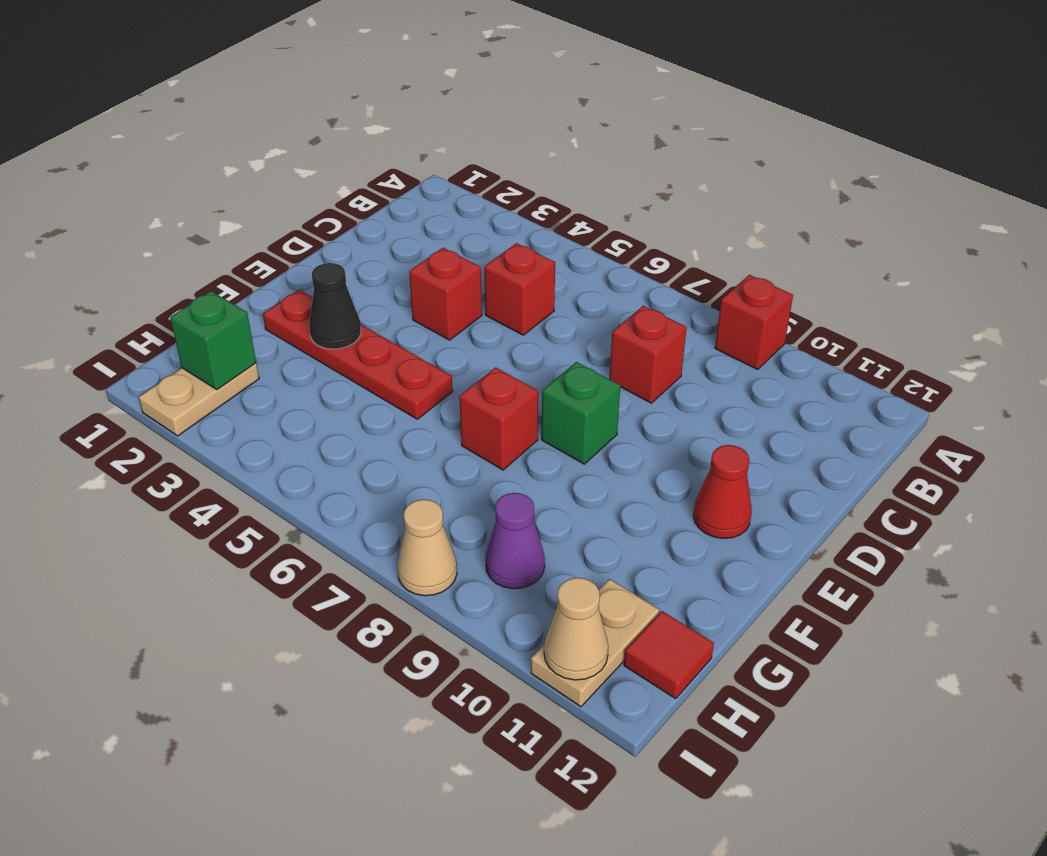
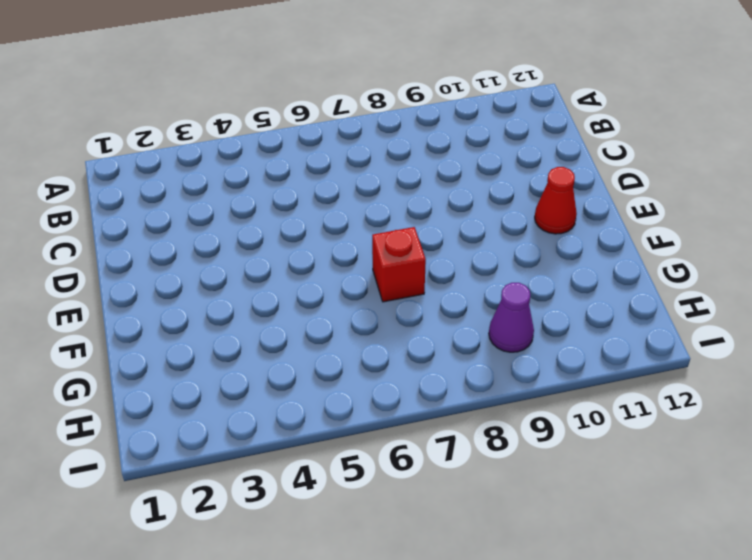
none -> red 1x1 brick [715,275,793,370]
none -> red 1x1 brick [484,243,555,335]
none -> red 1x1 brick [609,306,687,403]

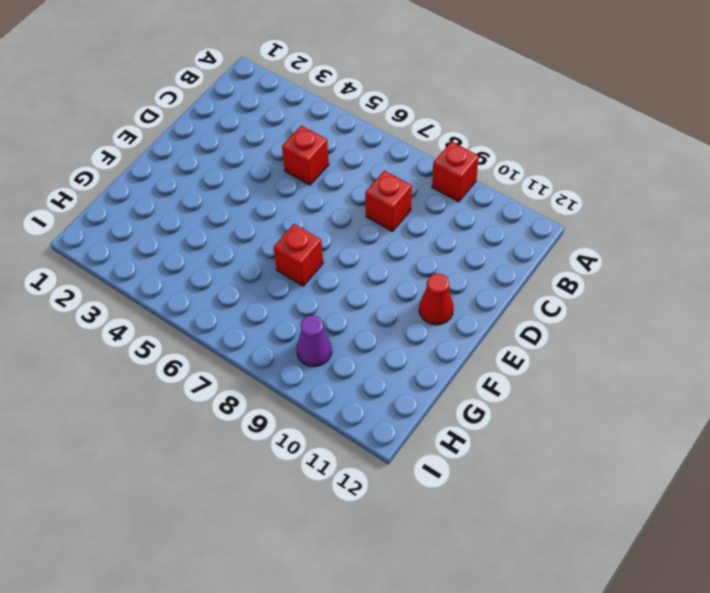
none -> red 1x1 brick [409,248,482,340]
none -> green 1x1 brick [542,362,620,464]
none -> red 1x4 plate [263,290,453,419]

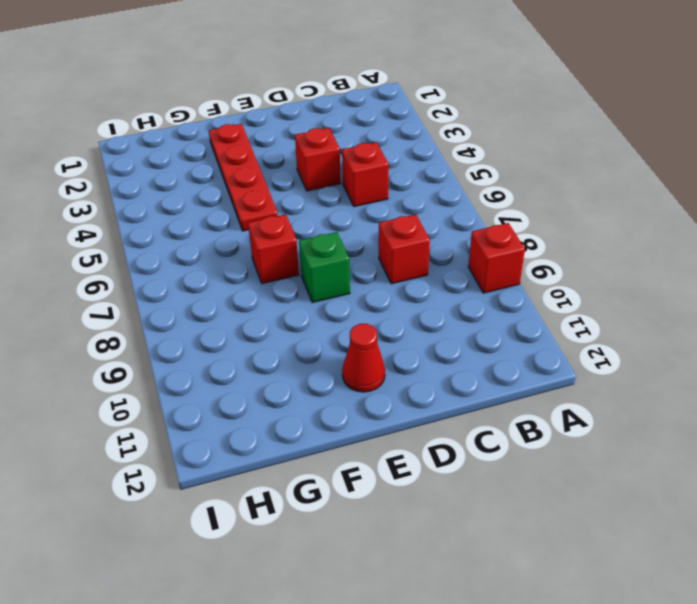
none -> tan 1x2 plate [139,363,259,436]
none -> purple 1x1 cone [485,493,545,589]
none -> tan 1x2 plate [531,579,659,707]

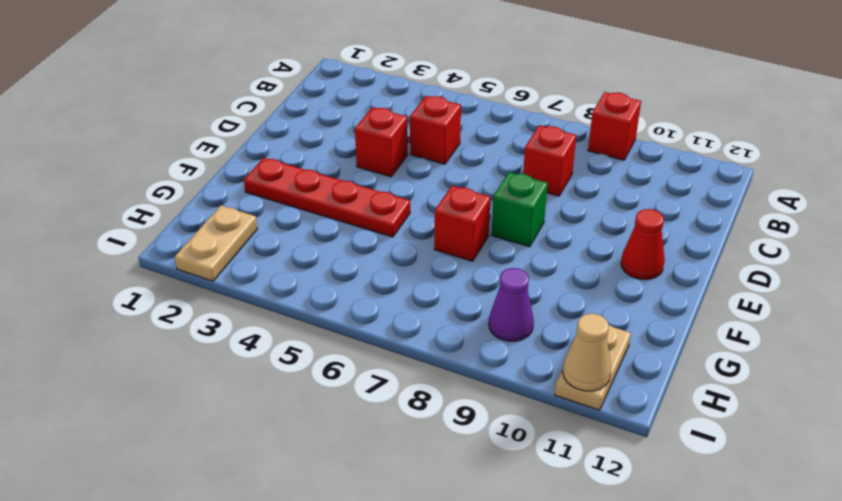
none -> red 1x1 tile [624,611,714,699]
none -> tan 1x1 cone [397,499,457,596]
none -> black 1x1 cone [309,263,361,349]

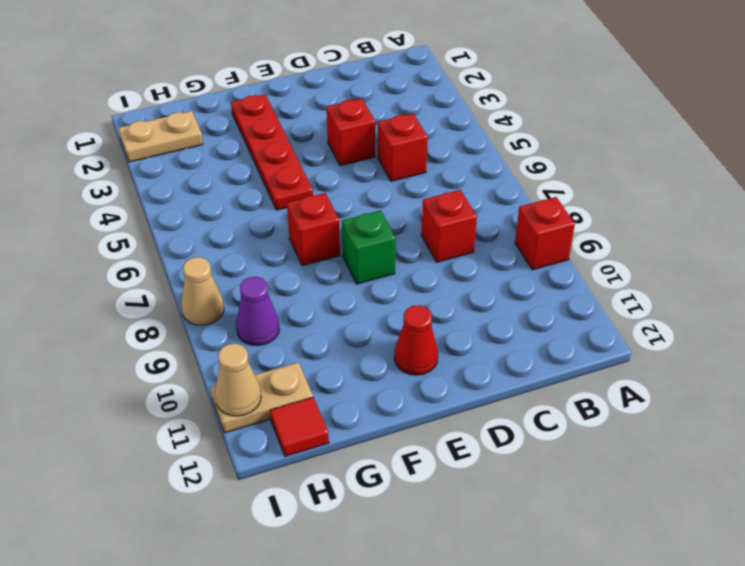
none -> black 1x1 cone [309,263,361,349]
none -> green 1x1 brick [170,291,256,389]

